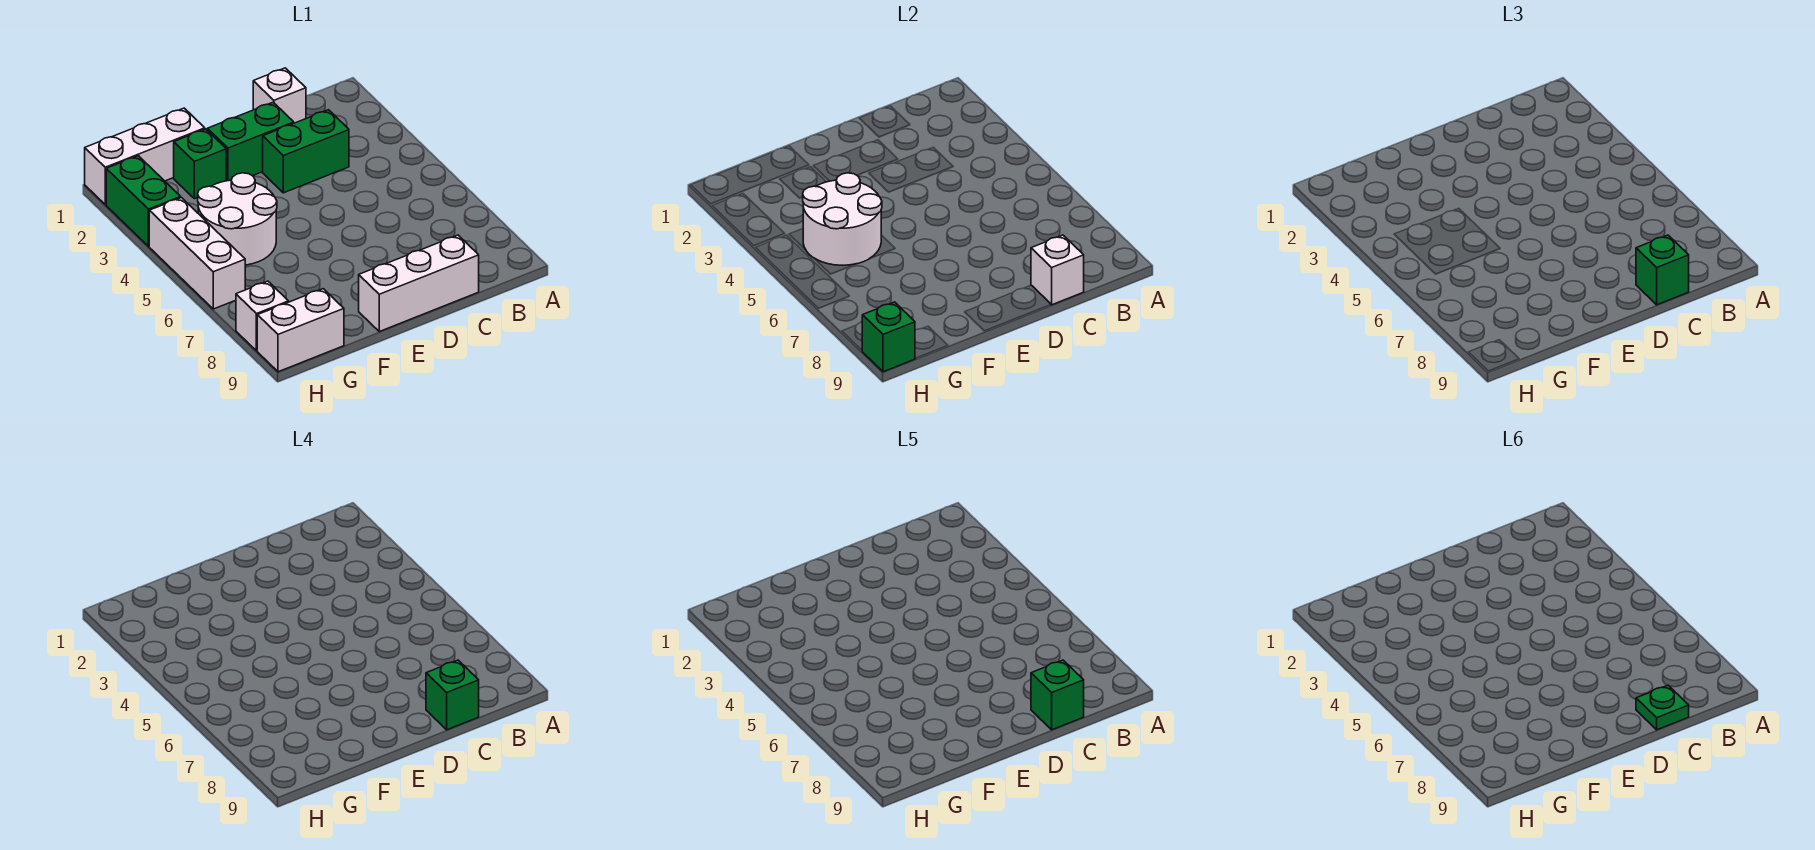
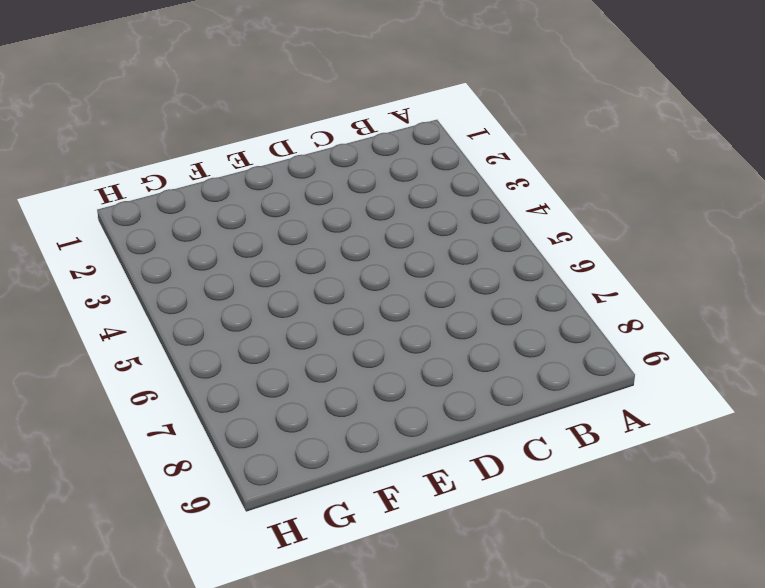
none -> white 1x1 brick [253,68,306,123]
none -> green 1x2 brick [263,110,349,193]
none -> white 1x3 brick [359,235,479,332]

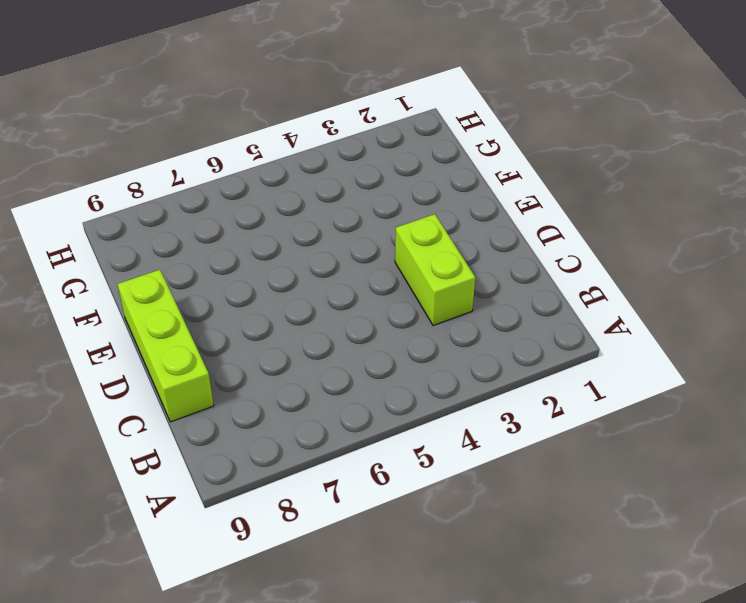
lime 1x2 brick [395,214,475,326] -> green 1x2 brick [263,110,349,193]
lime 1x3 brick [117,270,214,422] -> white 1x3 brick [359,235,479,332]
none -> white 1x1 brick [253,68,306,123]
none -> green 1x2 brick [207,102,294,181]
none -> white 1x3 brick [85,108,205,205]

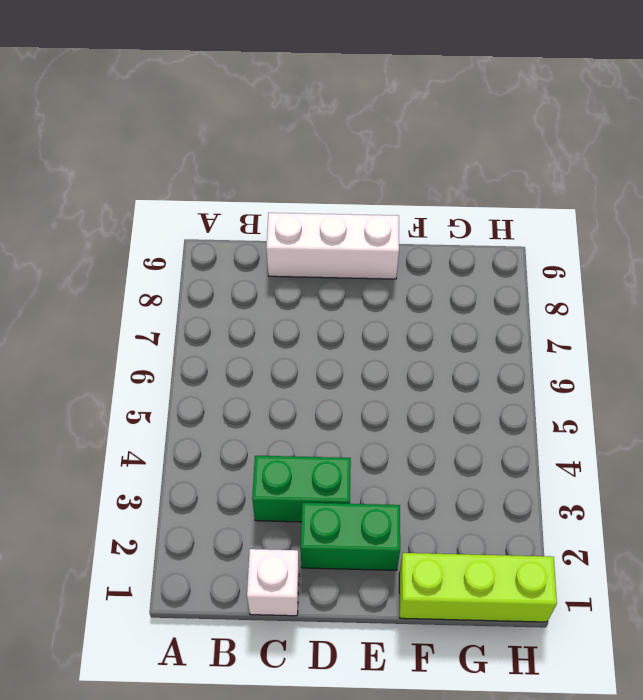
lime 1x3 brick [399,553,557,622] -> white 1x3 brick [85,108,205,205]
none -> green 1x1 brick [174,129,226,199]
none -> white 2x2 round brick [198,173,277,265]
none -> white 1x2 brick [257,289,344,372]

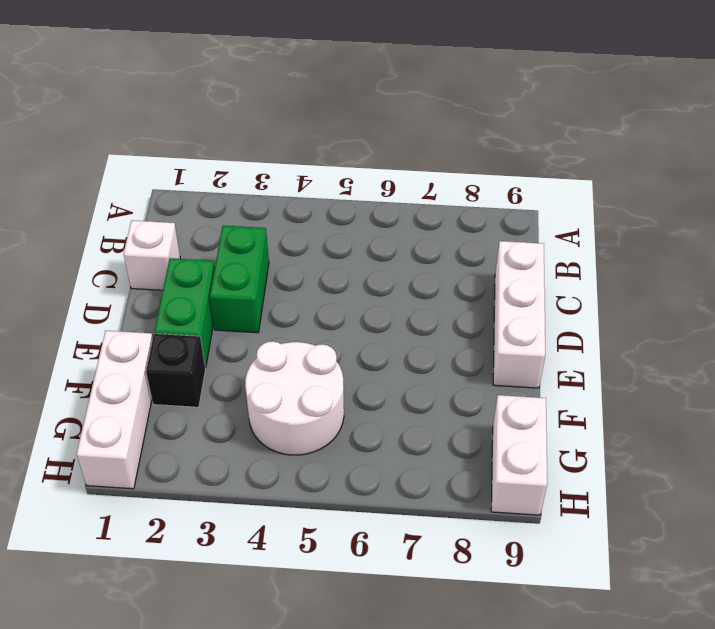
black 1x1 brick [146,333,205,407] -> green 1x1 brick [174,129,226,199]
none -> green 1x2 brick [106,156,181,246]
none -> white 1x3 brick [149,198,245,309]
none -> white 1x1 brick [236,281,289,351]

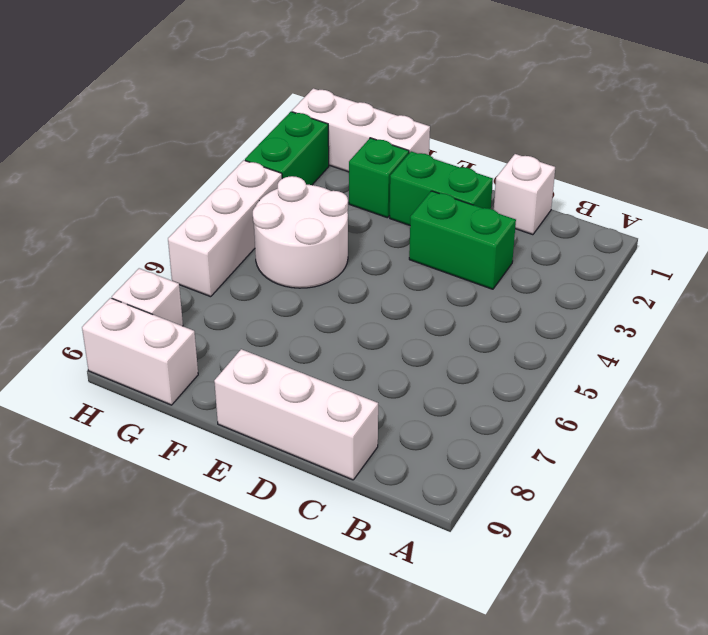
none -> white 1x1 brick [1031,235,1084,305]
none -> white 2x2 round brick [803,173,882,265]
none -> green 1x1 brick [862,302,915,372]

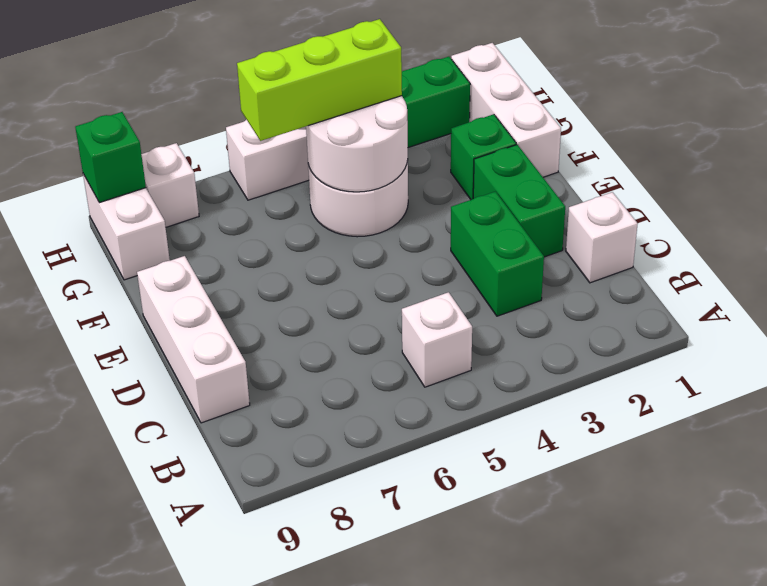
white 1x1 brick [402,292,472,387] -> white 1x1 brick moved to [1031,235,1084,305]
lime 1x3 brick [237,19,402,141] -> none
none -> green 1x1 brick [1636,235,1689,305]
none -> green 1x1 brick [426,660,479,730]
none -> green 1x1 brick [1031,660,1084,730]

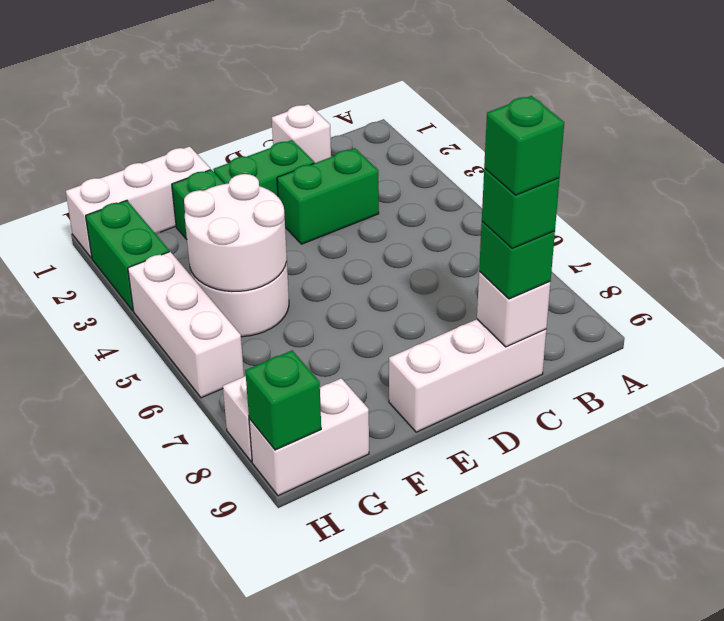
none -> green 1x1 plate [1636,685,1689,730]

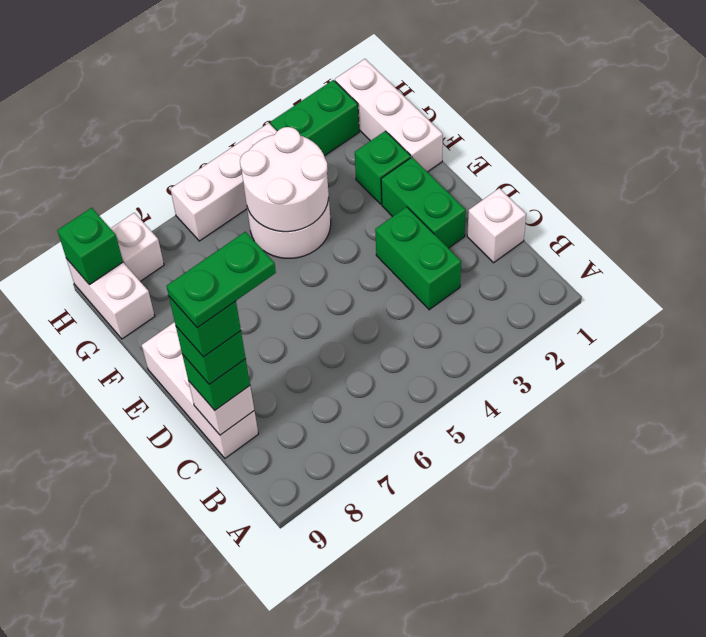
green 1x2 plate [167,232,276,328] -> green 1x1 plate [1636,685,1689,730]

